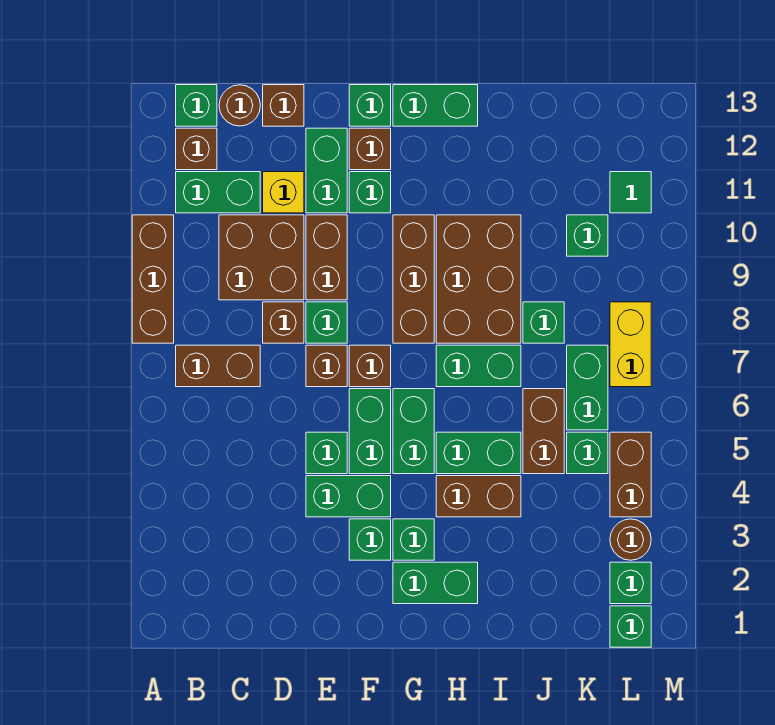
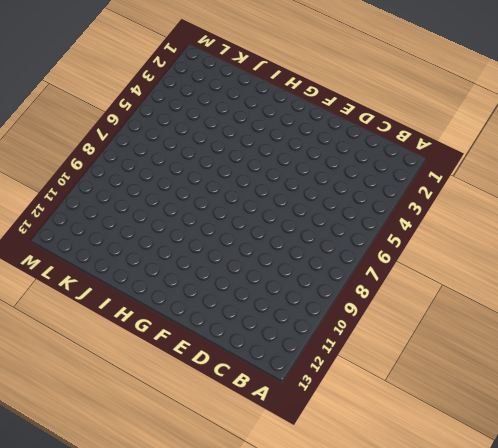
none -> brown 1x3 brick [132,215,174,343]
none -> brown 1x2 brick [176,345,260,387]
none -> green 1x2 brick [176,172,260,213]
none -> brown 1x1 brick [176,128,217,170]

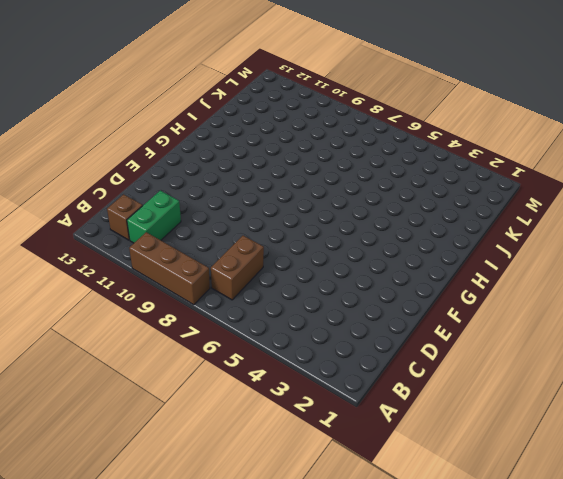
none -> green 1x1 brick [176,85,217,126]
none -> brown 2x2 brick [219,215,304,300]
none -> brown 1x1 round brick [219,85,260,126]
none -> brown 1x1 brick [263,302,304,343]

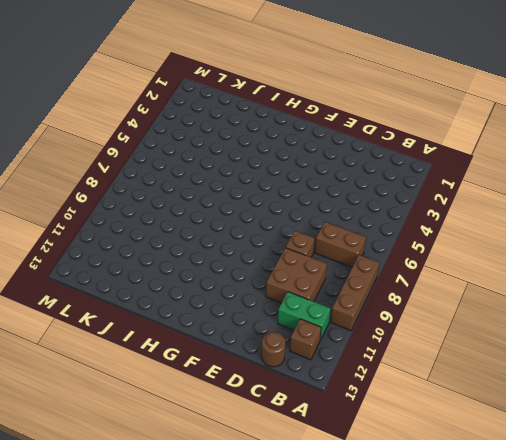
none -> green 1x1 brick [176,85,217,126]
none -> yellow 1x1 brick [263,172,304,213]
none -> brown 1x1 brick [263,85,304,126]
none -> green 1x2 brick [306,476,391,517]

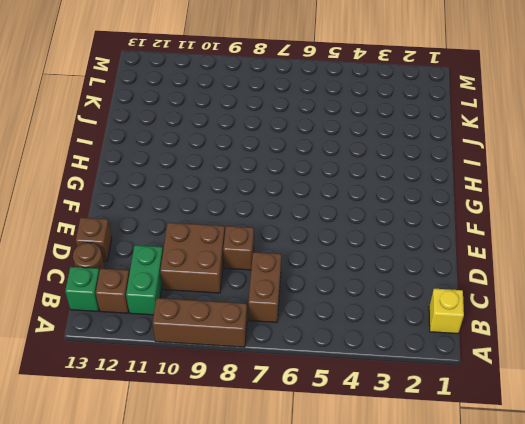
yellow 1x1 brick [429,289,464,334] -> yellow 1x1 brick moved to [263,172,304,213]
none -> green 1x2 brick [306,476,391,517]
none -> green 1x1 brick [306,432,347,474]
none -> brown 1x1 brick [306,345,347,387]
none -> green 1x1 brick [306,302,347,343]

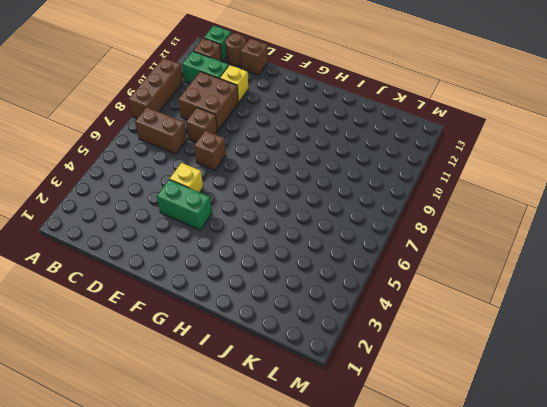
yellow 1x1 brick [170,163,203,192] -> green 1x1 brick [306,432,347,474]
none -> green 1x1 brick [306,302,347,343]
none -> brown 1x2 brick [306,215,347,300]
none -> green 1x2 brick [306,128,347,213]
none -> green 1x1 brick [349,519,391,560]

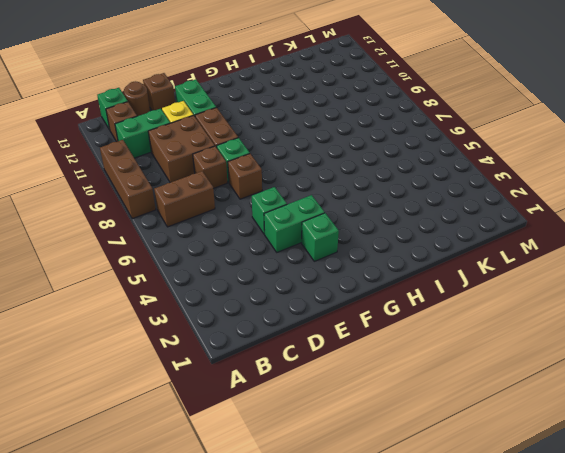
none -> green 1x2 brick [349,389,391,474]
none -> brown 1x1 brick [349,345,391,387]
none -> green 1x1 brick [349,172,391,213]
none -> brown 1x1 brick [349,128,391,170]

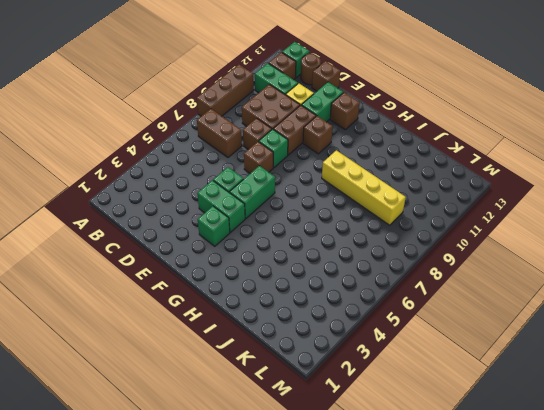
brown 1x1 brick [303,116,333,154] -> brown 1x1 brick moved to [349,345,391,387]
yellow 1x4 brick [322,150,406,225] -> brown 2x3 brick [436,215,521,343]
none -> green 1x1 brick [349,172,391,213]
none -> green 1x1 brick [349,85,391,126]
none -> green 1x2 brick [393,562,478,604]
none -> green 1x1 brick [393,519,434,560]

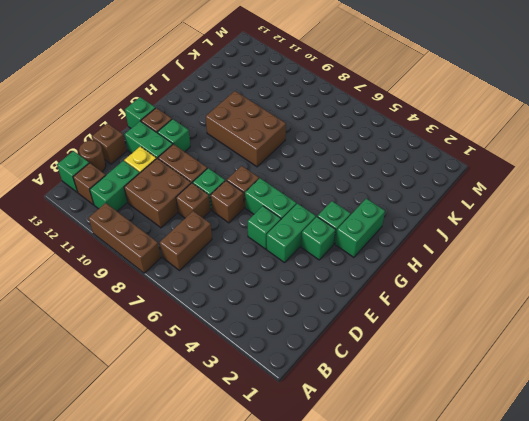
none -> green 1x2 brick [393,389,434,474]
none -> brown 1x3 brick [393,215,434,343]
none -> green 1x2 brick [393,85,478,126]
none -> brown 1x2 brick [436,476,521,517]

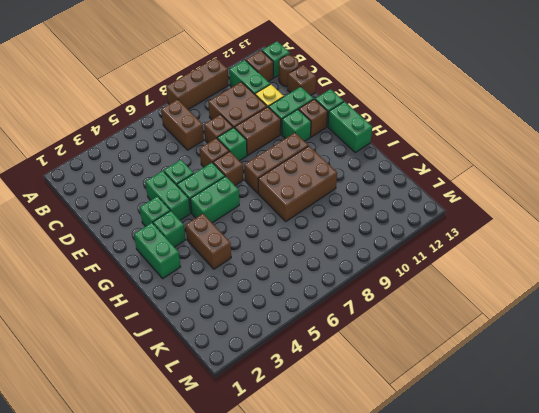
none -> green 1x2 brick [436,432,521,474]
none -> green 1x2 brick [436,345,521,387]
none -> brown 1x2 brick [523,389,564,474]
none -> green 1x1 brick [523,302,564,343]

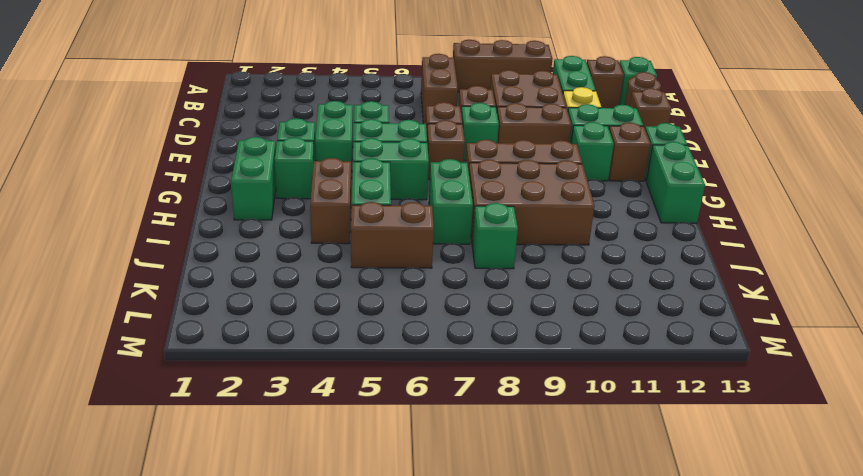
none -> green 1x1 brick [567,432,608,474]
none -> green 1x2 brick [567,345,608,430]
none -> green 1x1 brick [567,215,608,256]
none -> green 1x1 brick [610,606,651,647]

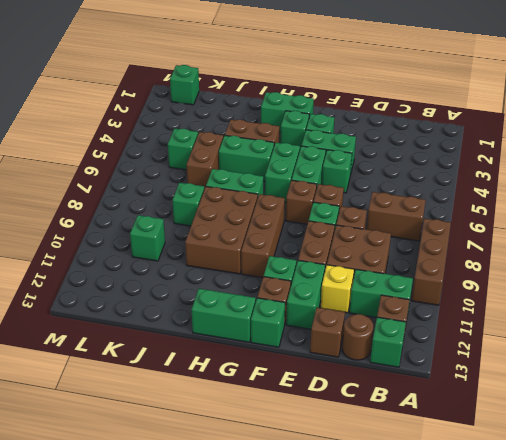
none -> green 1x2 brick [567,345,608,430]
none -> green 1x1 brick [610,562,651,604]
none -> brown 1x1 round brick [610,519,651,560]
none -> brown 1x2 brick [610,432,651,517]

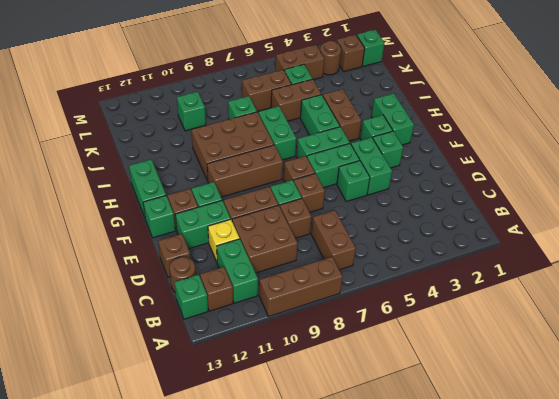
brown 1x2 brick [242,70,292,112] -> green 1x2 brick [567,345,608,430]
brown 1x1 brick [337,35,365,72] -> green 1x1 brick [610,562,651,604]
none -> yellow 1x2 brick [610,302,651,387]
none -> green 1x1 tile [610,172,651,213]

